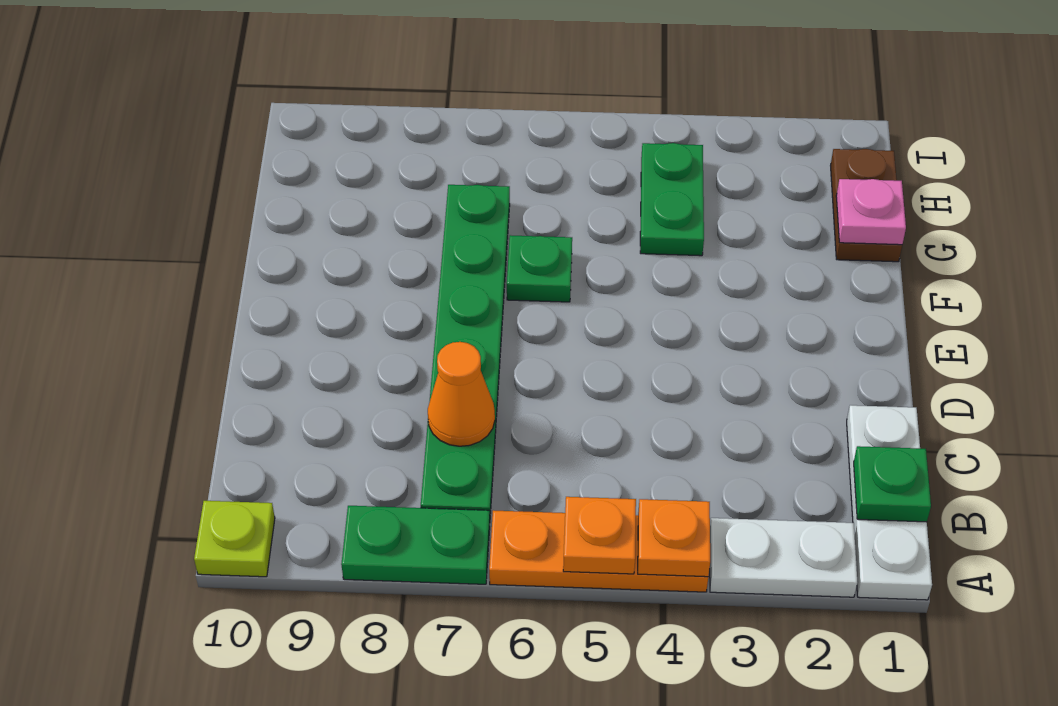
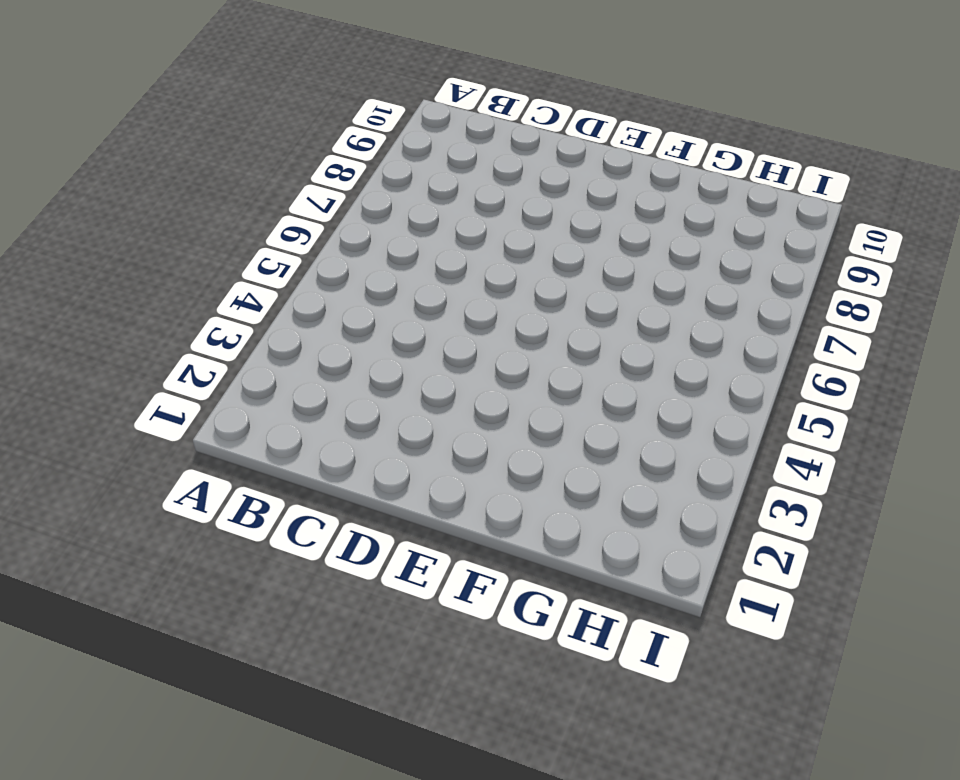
none -> white 1x3 plate [847,405,932,600]
none -> white 1x2 plate [710,518,857,597]
none -> orange 1x3 plate [489,510,708,592]

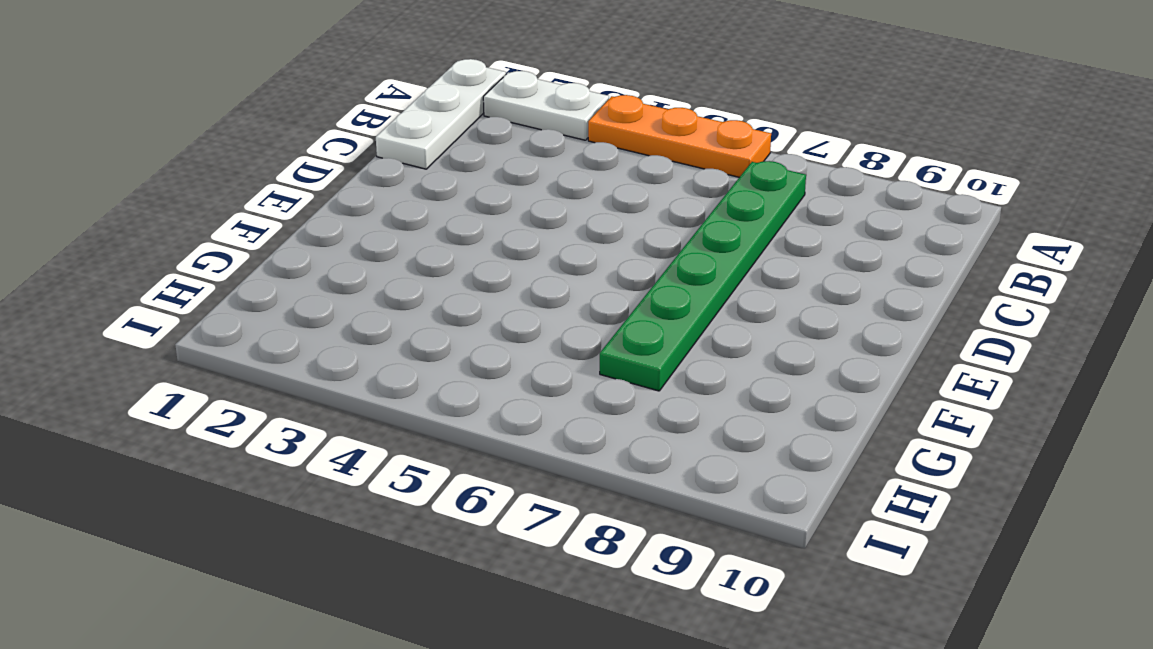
none -> green 1x2 plate [341,506,490,584]
none -> lime 1x1 plate [194,501,275,577]
none -> green 1x1 plate [507,235,572,302]

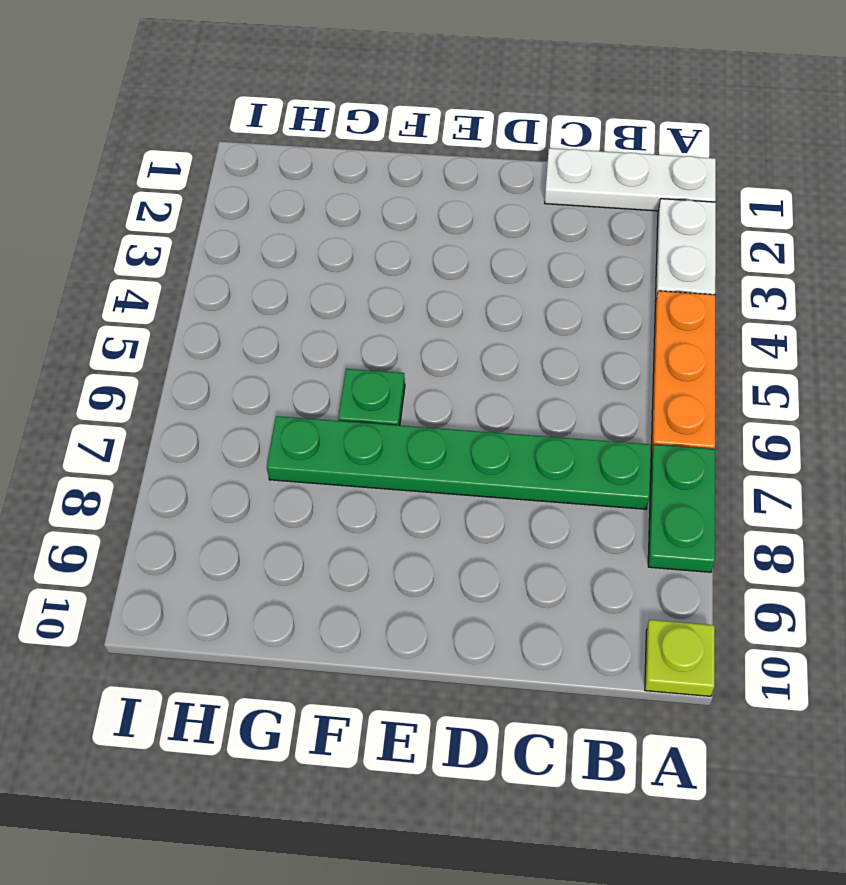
none -> brown 1x2 plate [831,149,902,262]
none -> green 1x2 plate [640,143,704,256]
none -> orange 1x1 plate [638,499,710,577]

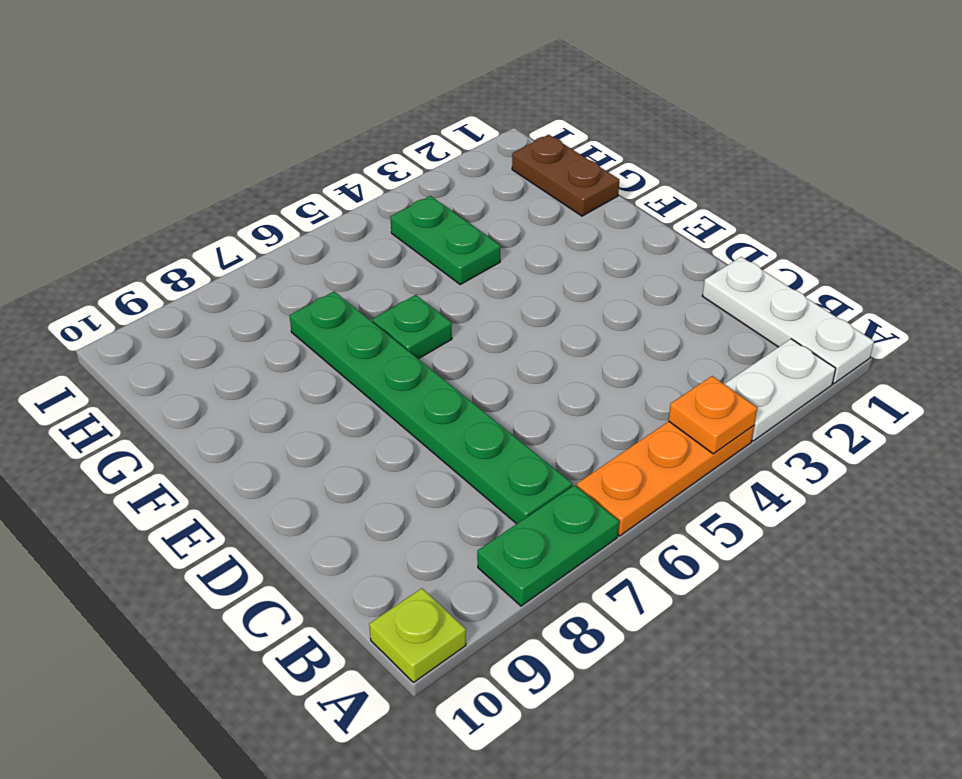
none -> orange 1x1 plate [563,497,636,574]
none -> green 1x1 plate [854,446,931,522]
none -> orange 1x1 cone [428,342,495,446]

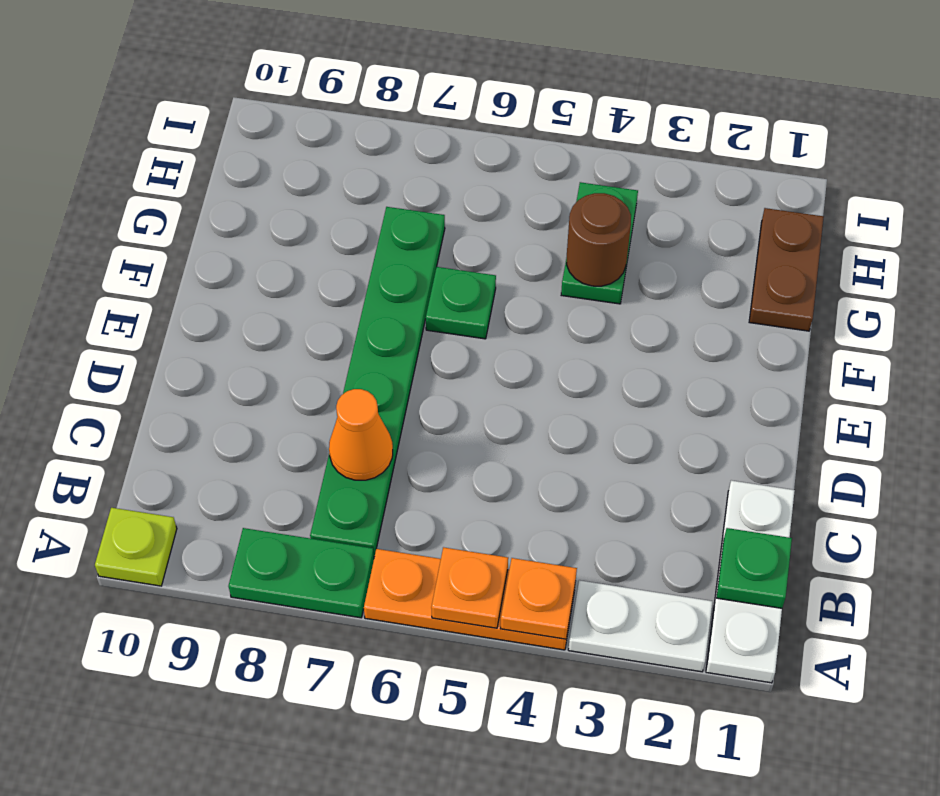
brown 1x1 round brick [567,193,631,286] -> none
none -> pink 1x1 plate [836,179,906,245]

